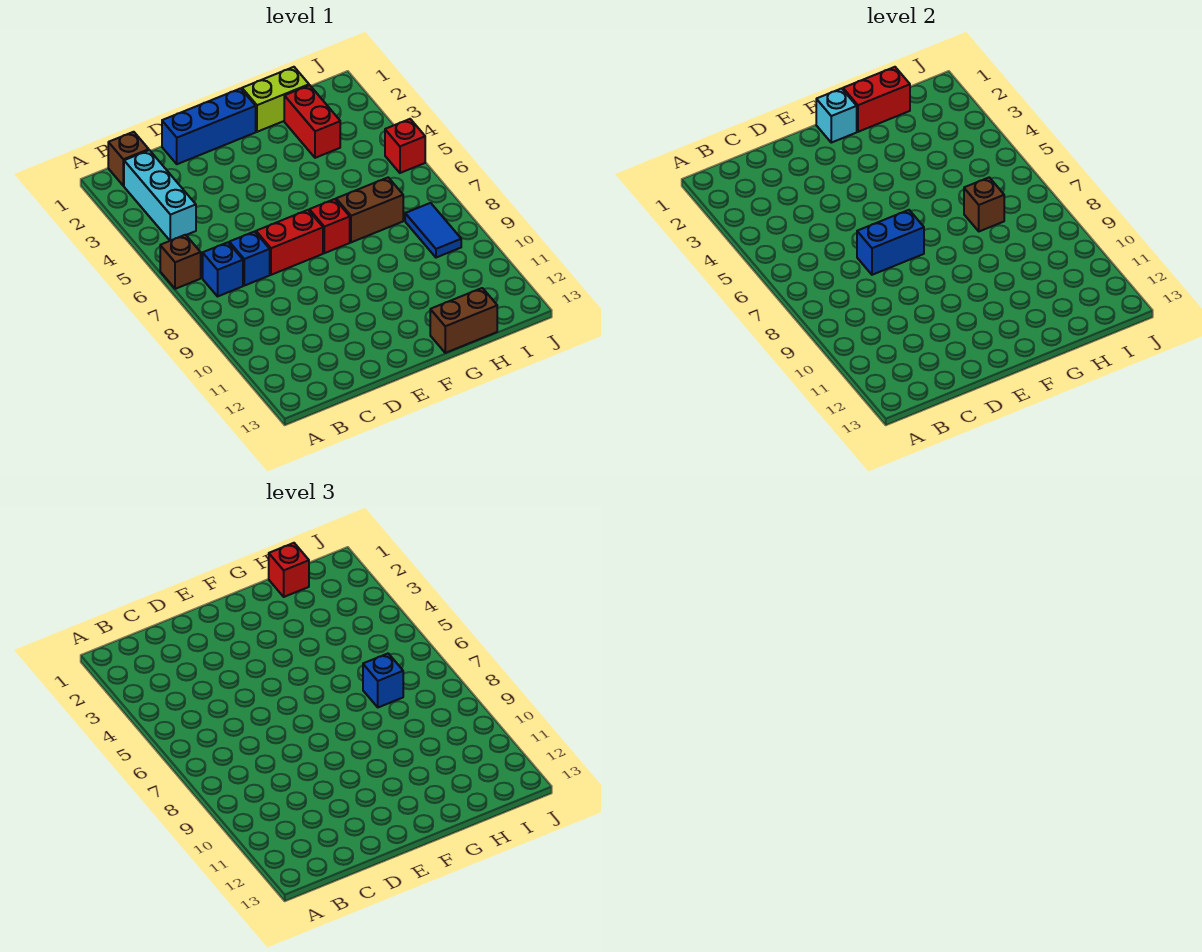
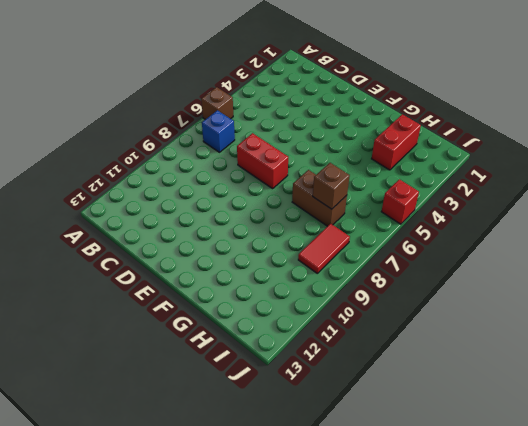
red 1x2 tile [298,224,350,273] -> blue 1x2 tile [405,203,461,258]
none -> brown 1x1 brick [108,132,149,186]
none -> cyan 1x3 brick [124,150,196,241]
none -> blue 1x1 brick [229,231,270,286]

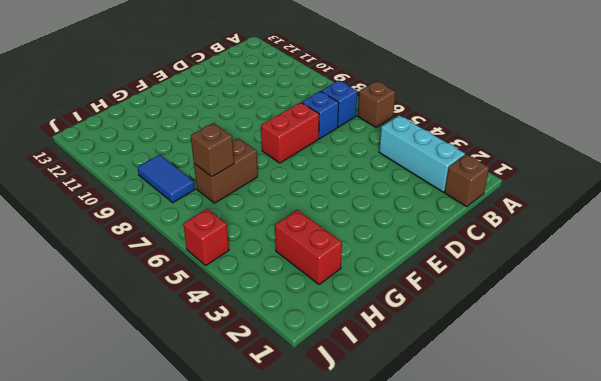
none -> blue 1x3 brick [162,88,256,164]
none -> red 1x1 brick [309,199,350,253]
none -> lime 1x2 brick [242,67,309,132]

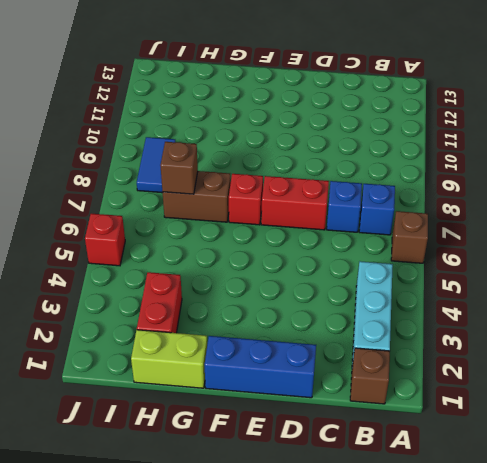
none -> brown 1x2 brick [430,288,497,353]
none -> blue 1x2 brick [857,210,924,275]
none -> cyan 1x1 brick [816,88,857,143]

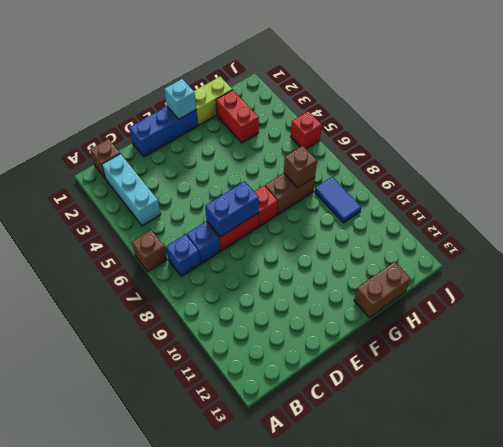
none -> red 1x2 brick [843,67,910,132]
none -> red 1x1 brick [269,543,309,597]
none -> blue 1x1 brick [363,654,403,707]

